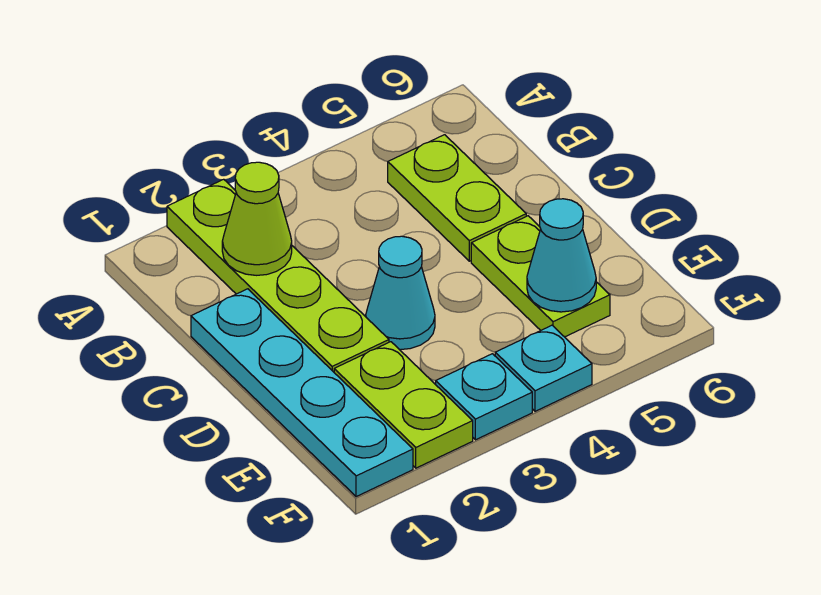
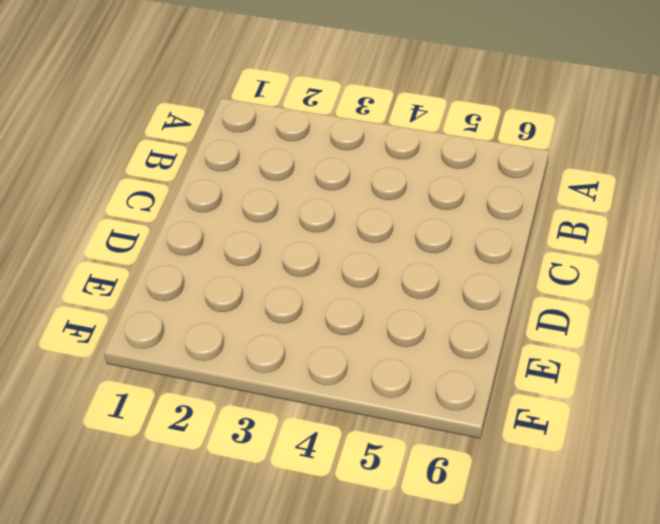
none -> lime 1x4 plate [167,179,389,372]
none -> lime 1x2 plate [388,135,526,261]

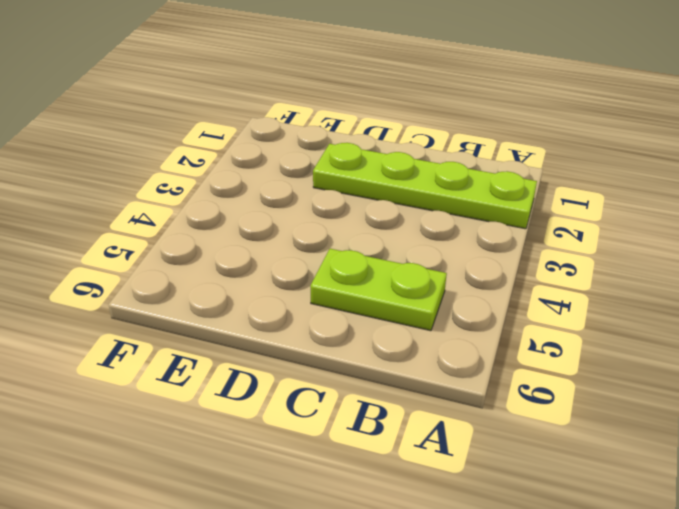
none -> cyan 1x4 plate [191,289,413,497]
none -> cyan 1x1 cone [366,236,435,350]

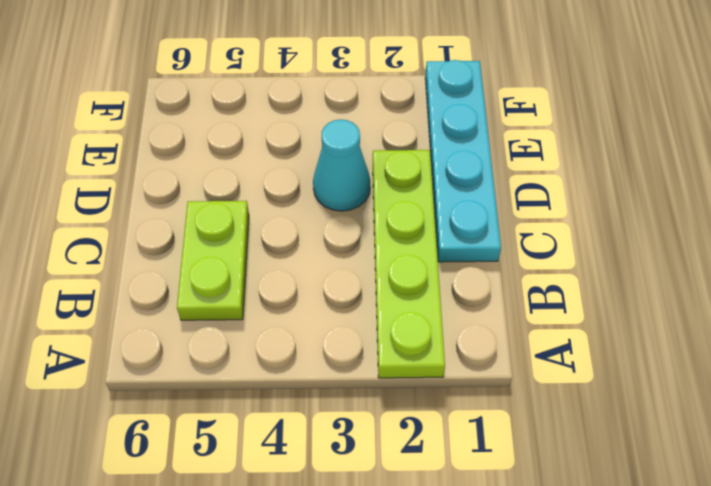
none -> lime 1x2 plate [471,216,610,337]
none -> lime 1x2 plate [334,342,473,468]

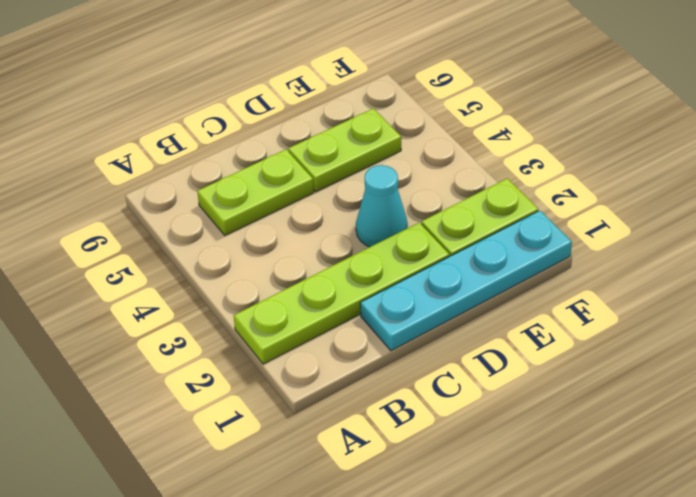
none -> cyan 1x1 plate [436,354,532,440]
none -> cyan 1x1 plate [495,325,592,411]

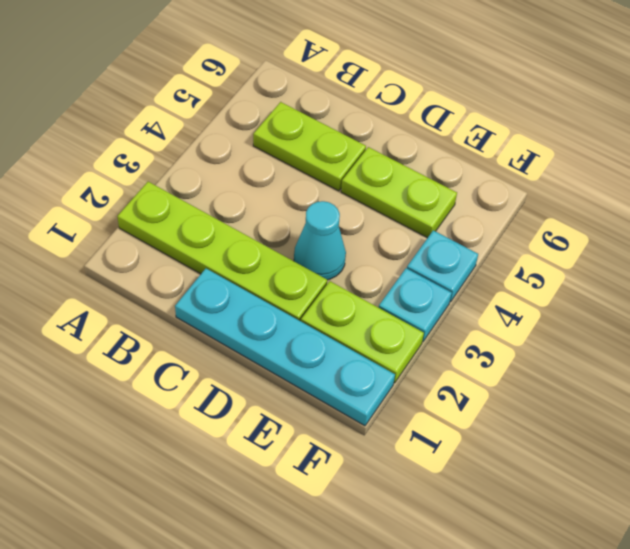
none -> lime 1x1 cone [222,162,292,275]
none -> cyan 1x1 cone [527,199,596,312]

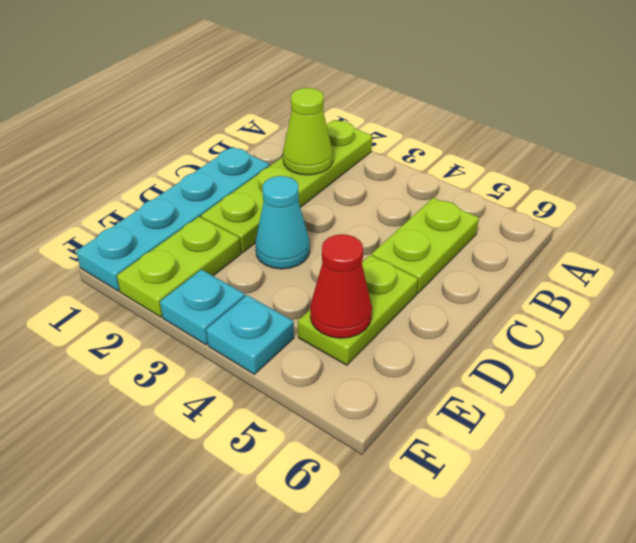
red 1x1 cone [310,234,372,338] -> cyan 1x1 cone [527,199,596,312]

